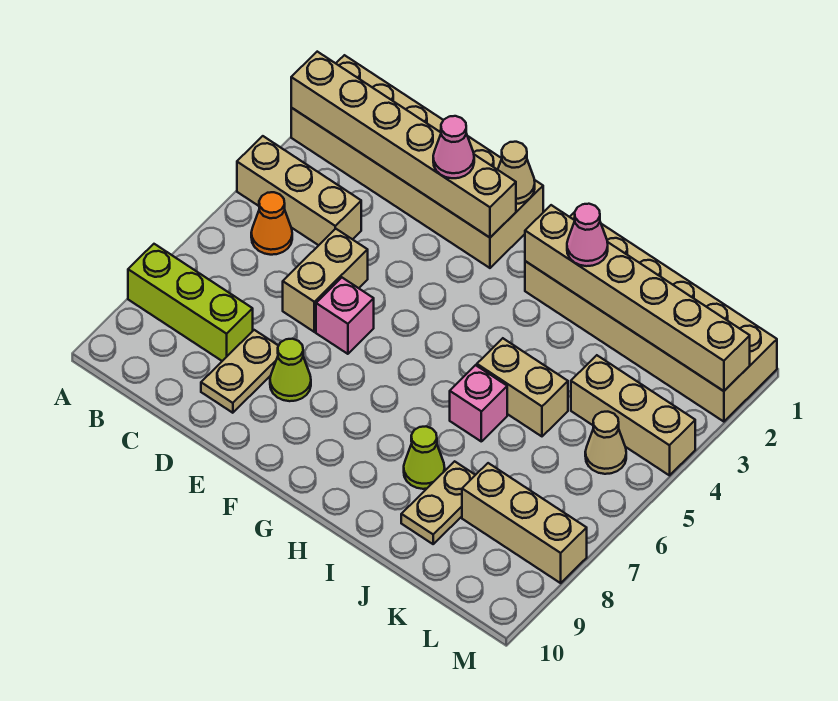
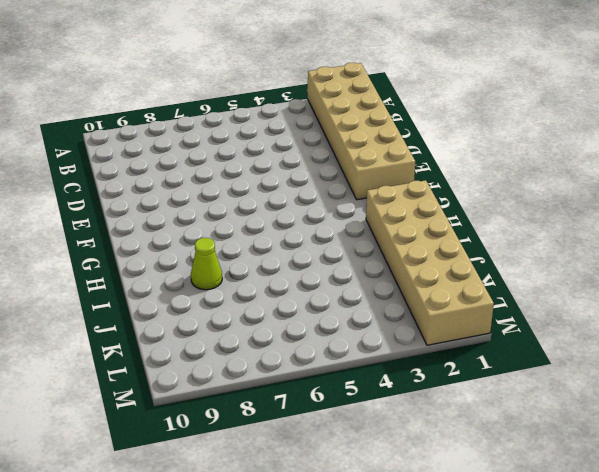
none -> tan 1x3 brick [237,136,361,245]
none -> lime 1x3 brick [128,244,253,361]
none -> orange 1x1 cone [251,192,292,255]

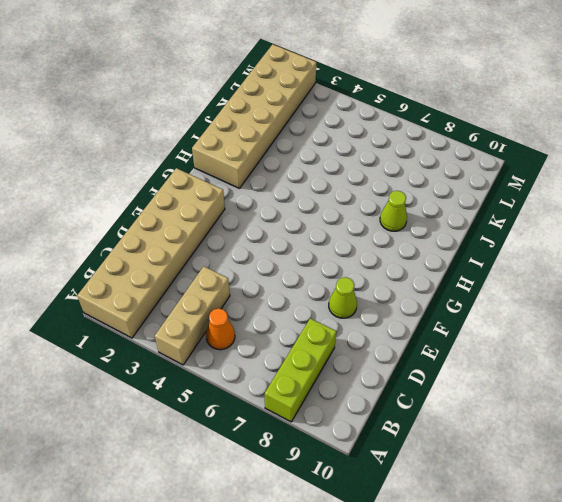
none -> tan 1x2 brick [283,229,368,332]
none -> tan 1x2 plate [201,330,278,413]
none -> pink 1x1 brick [316,278,374,354]

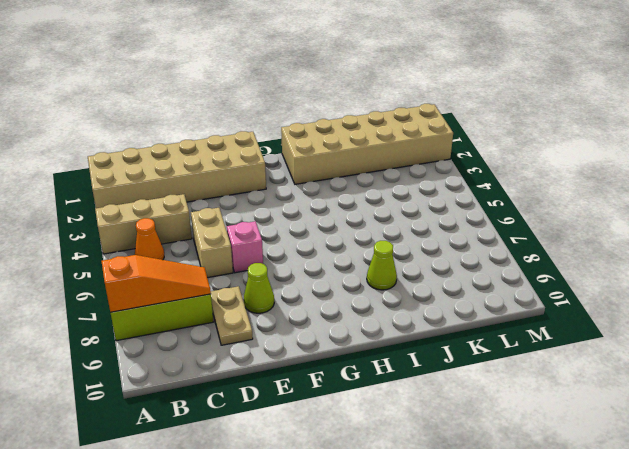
orange 1x3 slope [101,255,211,312] -> none
none -> tan 1x2 brick [477,338,568,436]
none -> pink 1x1 brick [450,365,507,441]
none -> tan 1x2 plate [401,461,475,544]

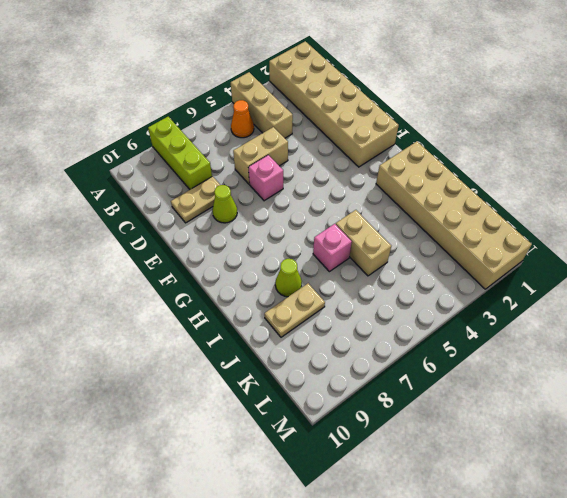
none -> tan 1x3 brick [571,355,695,475]
none -> tan 1x3 brick [462,463,587,583]
none -> tan 1x1 cone [585,412,626,474]

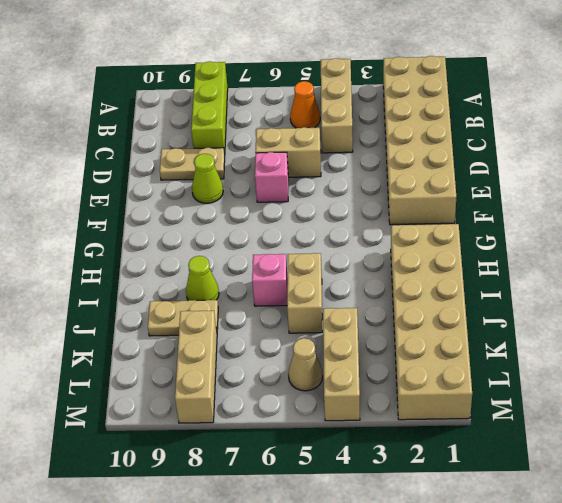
none -> tan 1x6 brick [291,52,516,237]
none -> tan 1x1 cone [498,142,535,204]
none -> tan 1x6 brick [525,205,750,391]

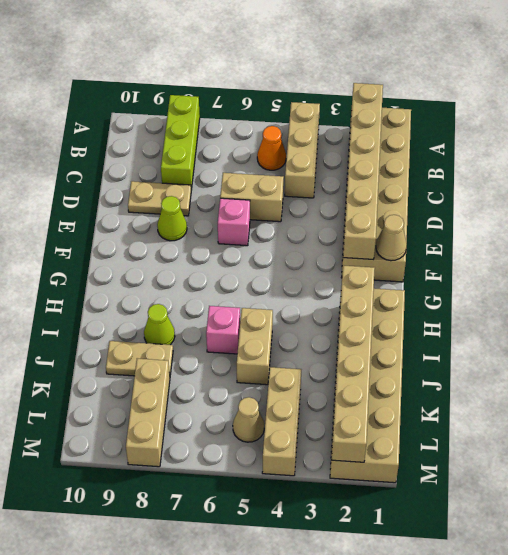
none -> pink 1x1 cone [433,116,474,178]
none -> pink 1x1 cone [567,204,608,266]

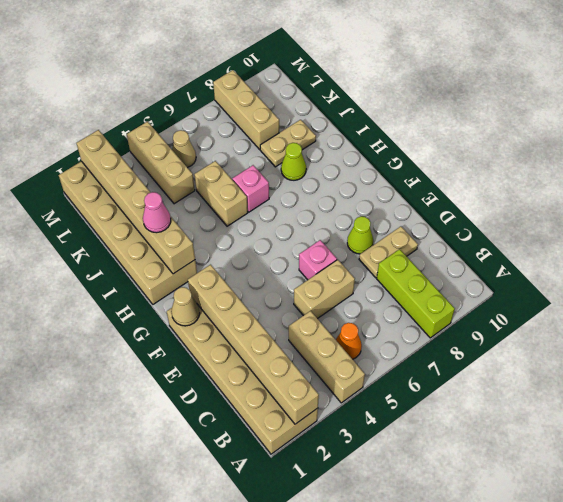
none -> pink 1x1 cone [433,116,474,178]

